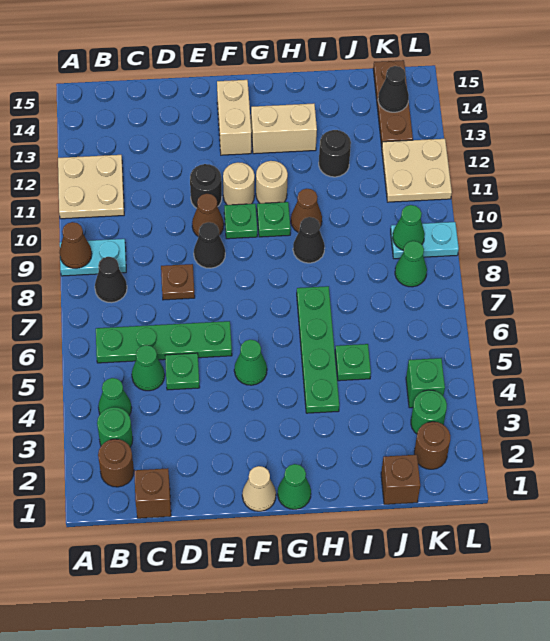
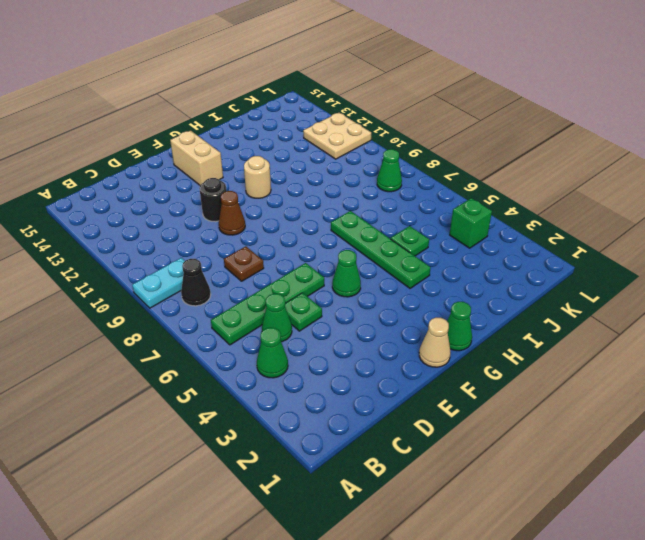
none -> tan 2x2 plate [58,155,124,219]
none -> brown 1x1 round brick [98,439,134,487]
none -> green 1x1 round brick [97,407,133,447]
none -> brown 1x1 brick [134,468,171,518]

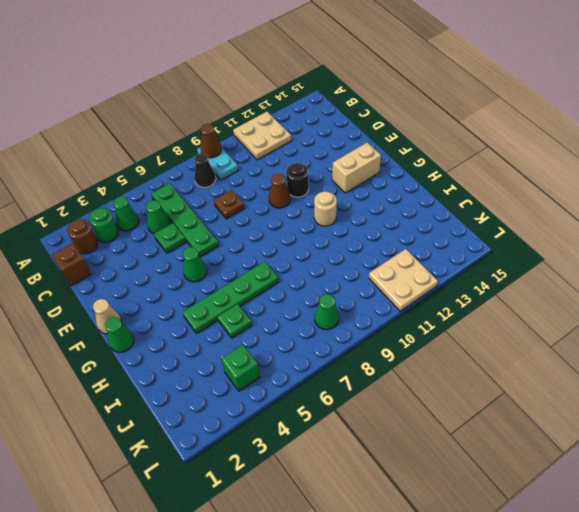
none -> black 1x1 cone [194,222,225,268]
none -> green 1x1 plate [224,204,257,239]
none -> tan 1x1 round brick [223,162,255,205]
none -> green 1x1 plate [257,202,291,237]

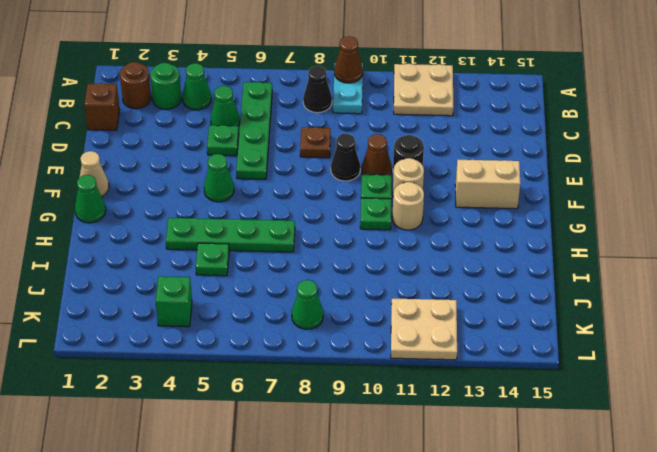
none -> tan 1x2 brick [251,103,317,154]
none -> black 1x1 cone [293,217,325,263]
none -> brown 1x1 cone [291,189,322,232]
none -> black 1x1 round brick [319,130,351,177]

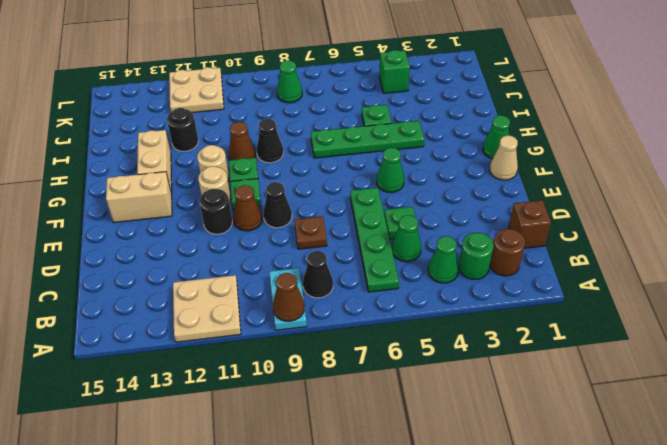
none -> brown 1x1 brick [381,455,420,504]
none -> brown 1x1 round brick [414,422,450,469]
none -> green 1x1 round brick [411,390,447,434]
none -> cyan 1x2 plate [391,222,459,259]

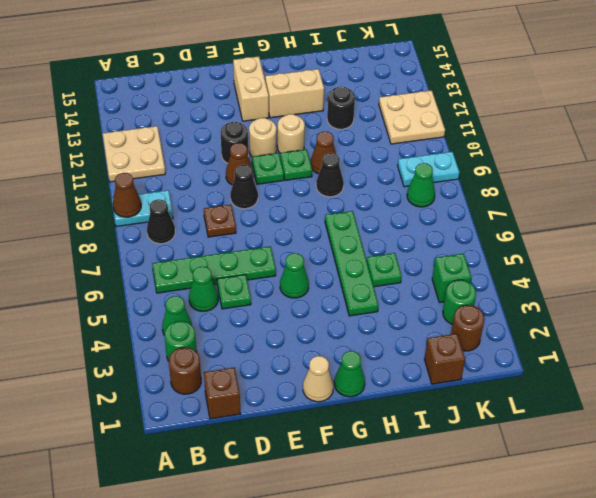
none -> brown 1x3 plate [373,60,413,146]
none -> green 1x1 cone [393,205,425,250]
none -> black 1x1 cone [378,66,409,112]

